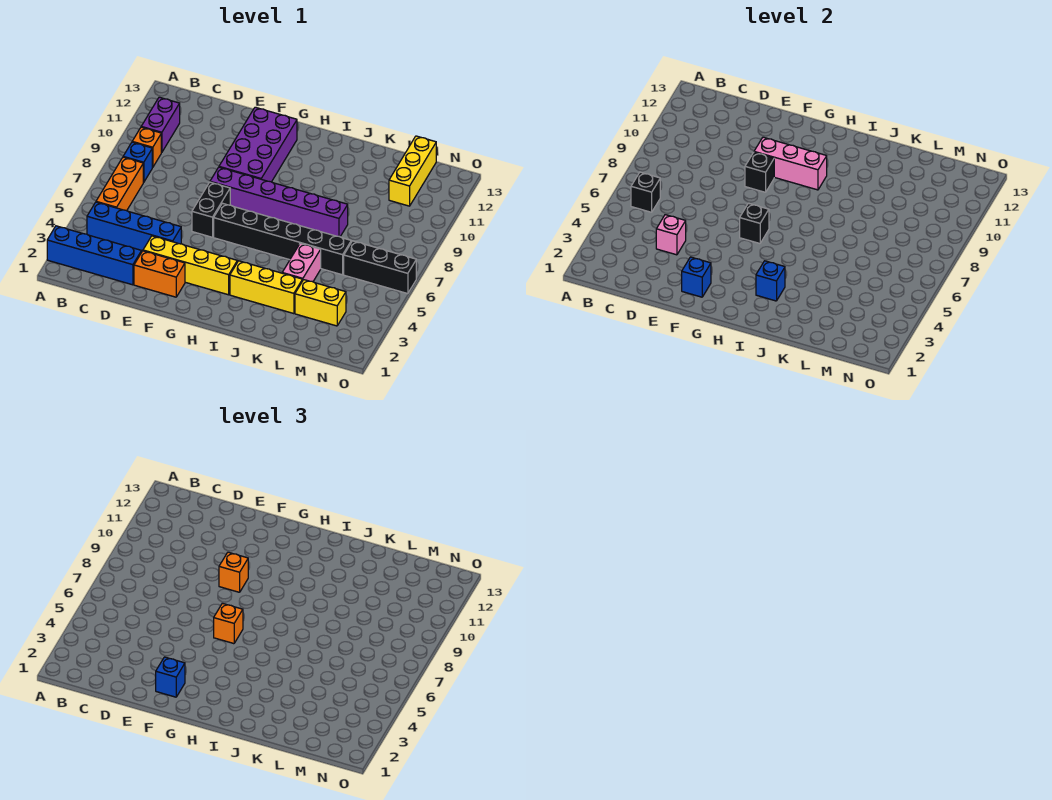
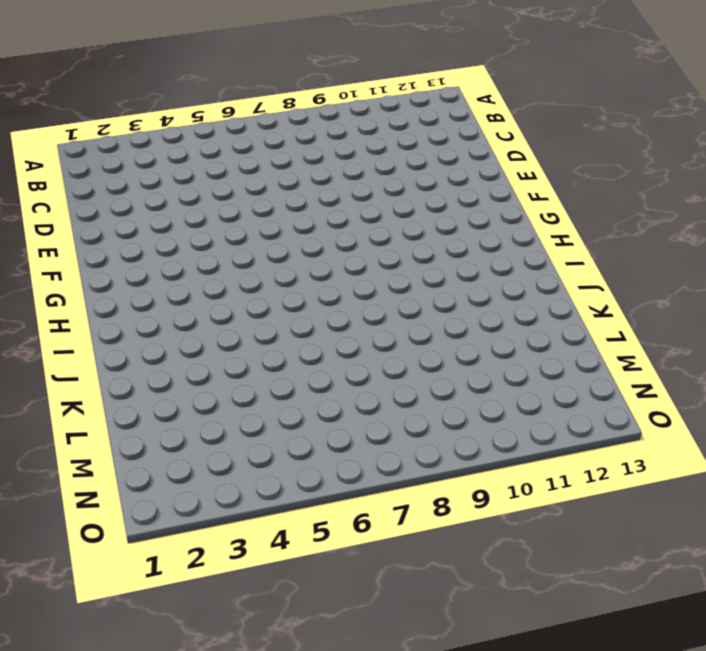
none -> blue 1x4 brick [47,226,142,285]
none -> blue 1x4 brick [87,202,181,251]
none -> orange 1x3 brick [96,157,143,211]

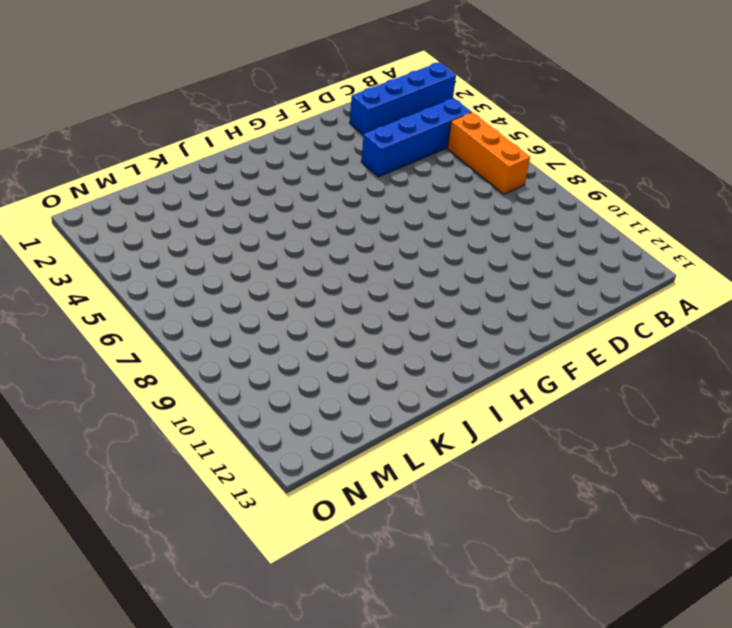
none -> blue 1x1 brick [123,142,152,182]
none -> orange 1x1 brick [132,127,161,167]
none -> purple 1x2 brick [141,97,180,152]

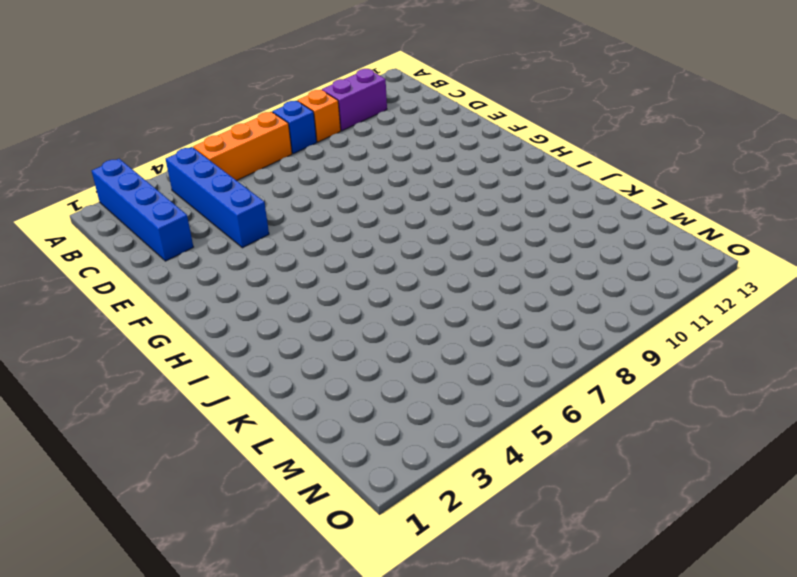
none -> orange 1x2 brick [134,251,185,297]
none -> yellow 1x4 brick [143,236,237,295]
none -> black 1x2 brick [192,182,230,237]

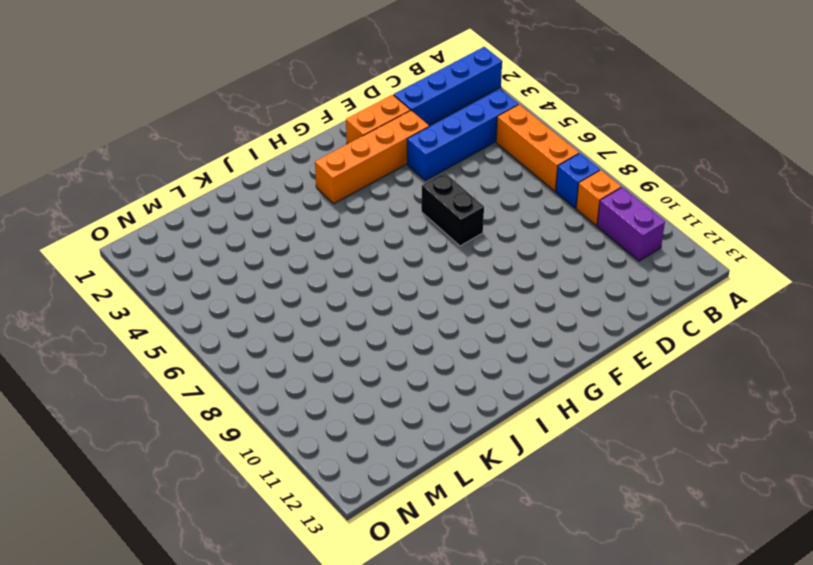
orange 1x4 brick [315,110,429,204] -> yellow 1x4 brick [143,236,237,295]
none -> purple 1x6 brick [210,167,348,237]
none -> purple 2x4 brick [219,107,297,182]
none -> black 1x6 brick [214,203,351,275]

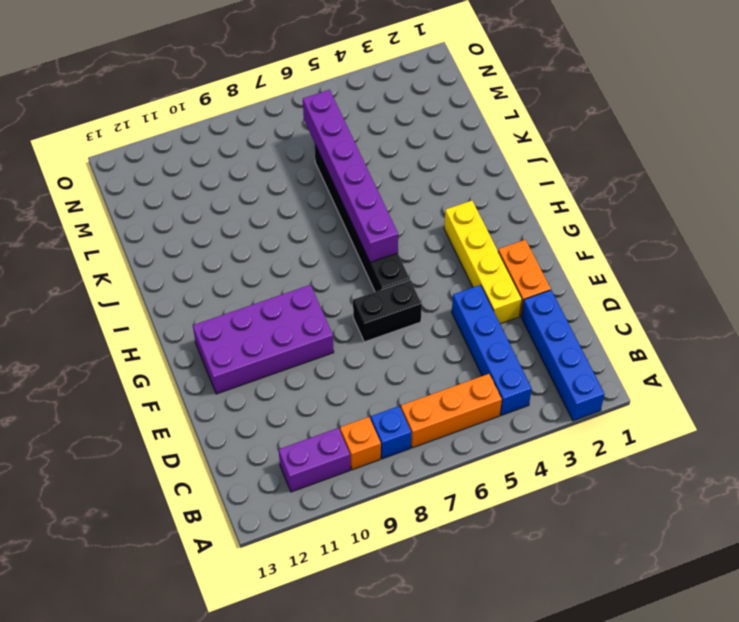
purple 1x6 brick [303,90,398,262] -> purple 1x6 brick moved to [210,167,348,237]
none -> yellow 1x3 brick [230,261,303,314]
none -> pink 1x2 brick [282,243,321,282]
none -> yellow 1x2 brick [295,280,346,326]

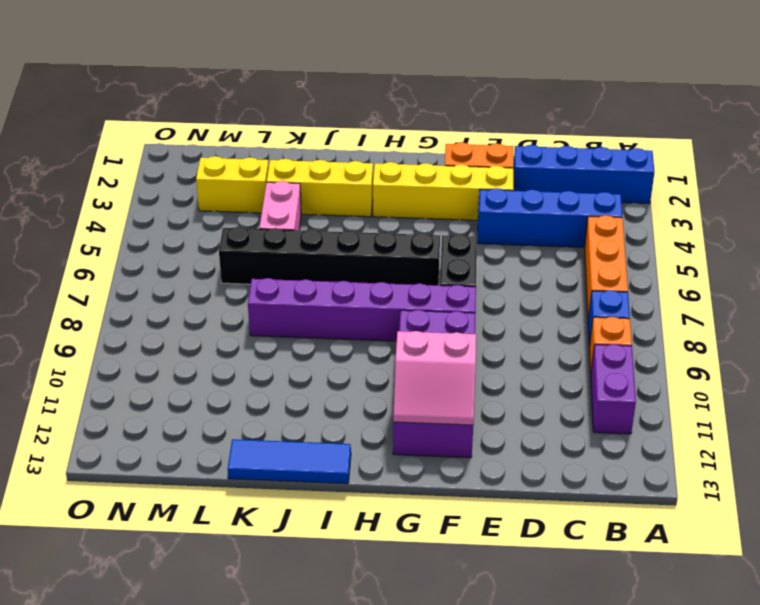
pink 2x2 slope [393,331,476,425] -> none
blue 1x3 tile [228,439,351,484] -> none
none -> black 1x3 brick [344,241,416,294]
none -> yellow 1x3 brick [389,136,436,206]
none -> black 1x1 brick [631,172,660,212]

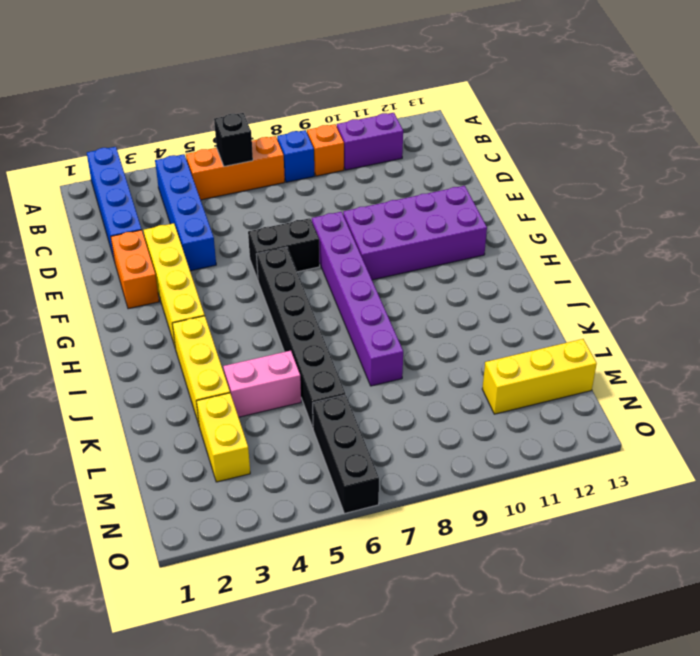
none -> pink 1x1 brick [656,215,686,255]
none -> blue 1x1 brick [682,257,711,297]
none -> black 1x1 brick [745,152,774,192]

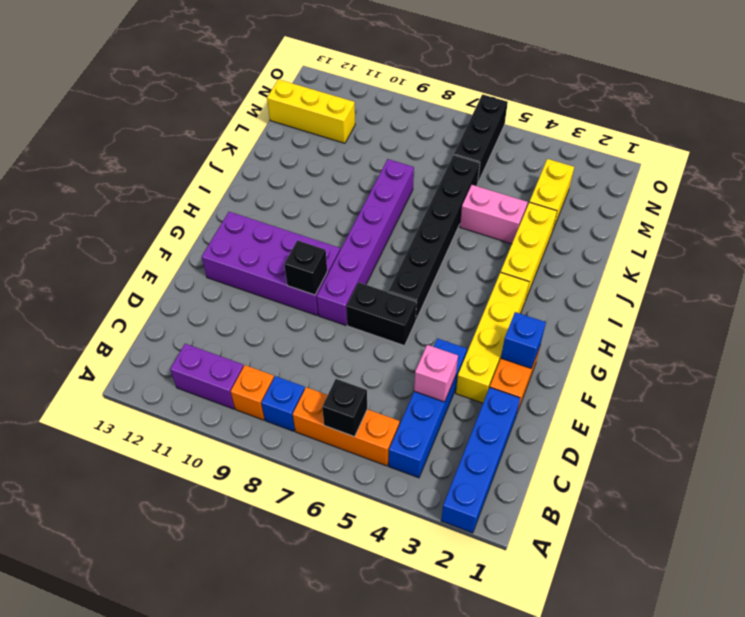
none -> pink 1x3 brick [754,137,827,190]
none -> black 1x1 brick [739,203,769,244]
none -> blue 1x1 brick [756,261,785,301]

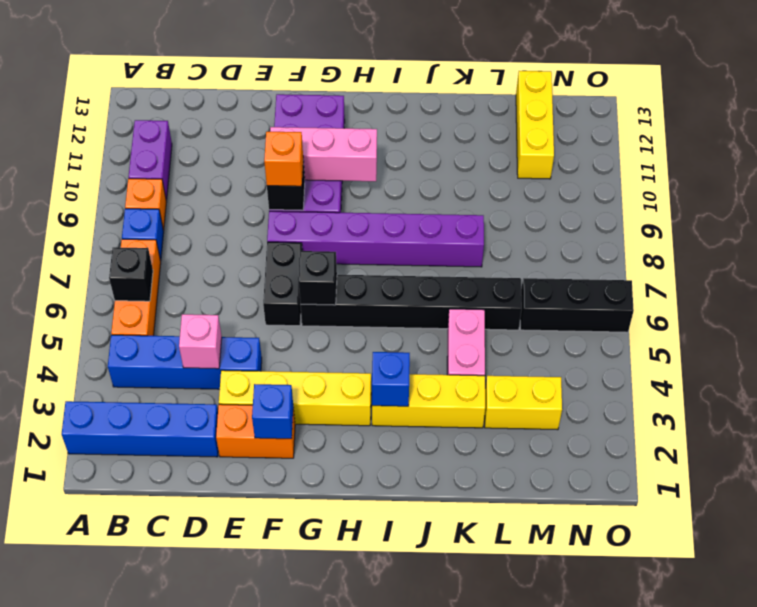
none -> blue 1x1 brick [156,657,185,697]
none -> orange 1x1 brick [213,603,243,644]

